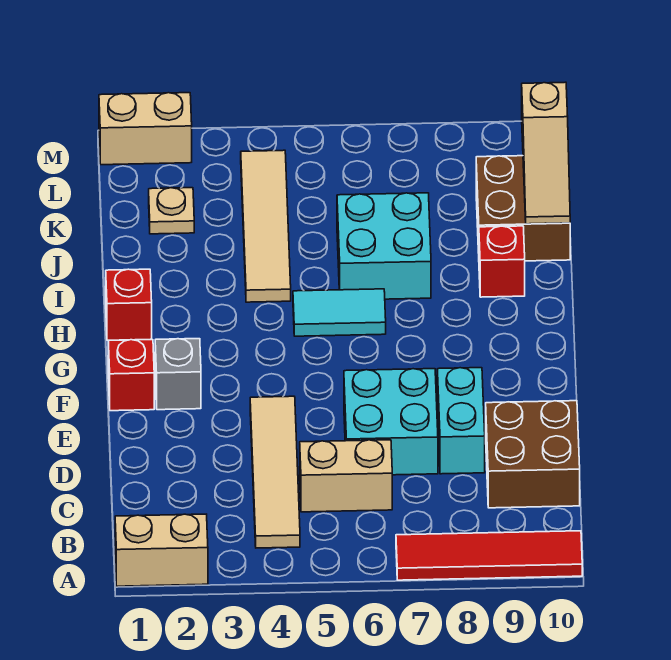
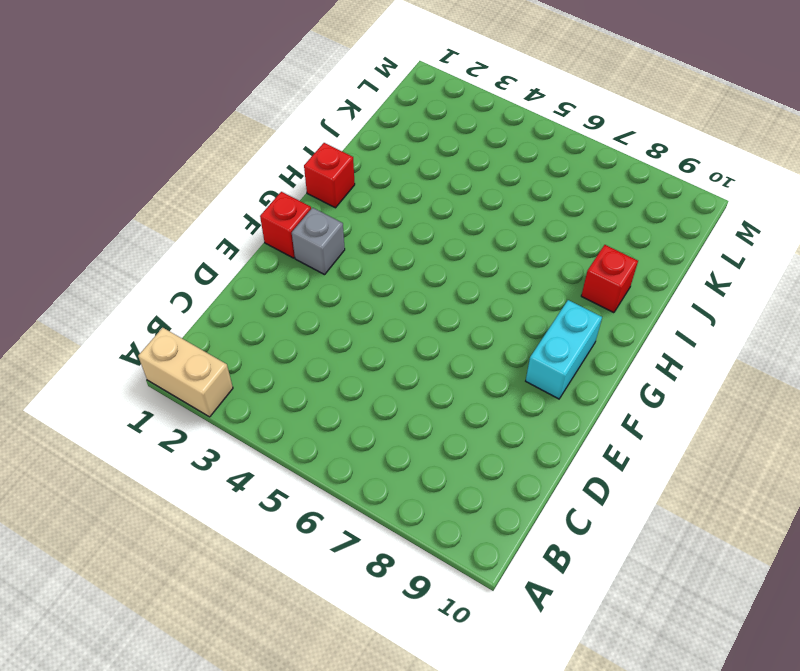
cyan 1x2 brick [526,300,602,399] -> cyan 1x2 brick moved to [437,368,485,474]
none -> red 1x4 tile [396,531,582,580]
none -> tan 1x4 tile [250,396,300,548]
none -> tan 1x2 brick [300,440,392,512]

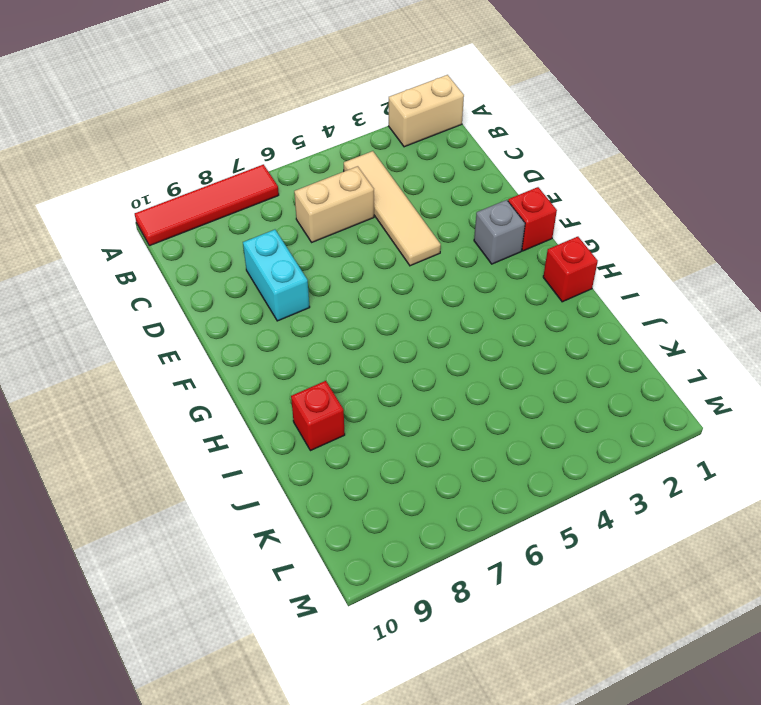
none -> brown 2x2 brick [486,401,580,508]
none -> cyan 2x2 brick [344,369,438,475]
none -> cyan 1x2 tile [293,289,386,336]

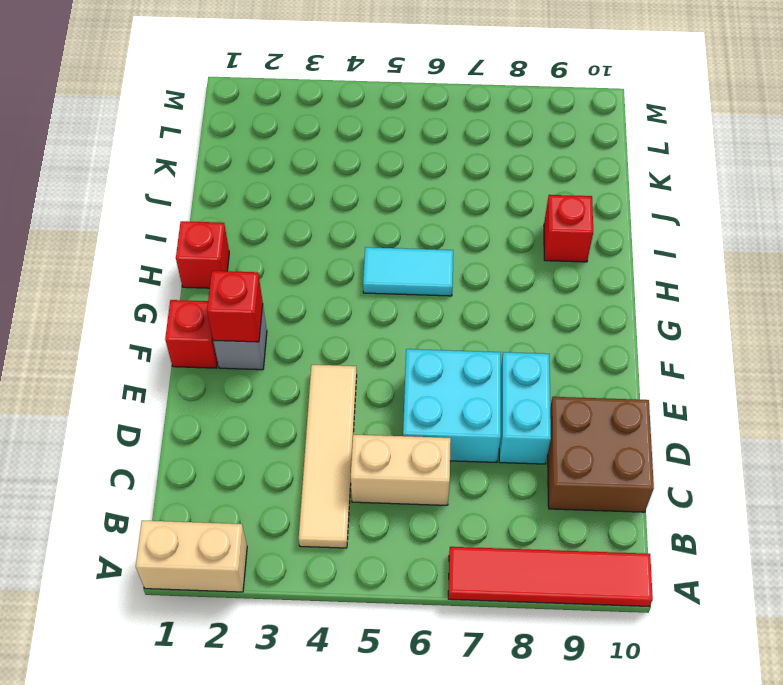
red 1x1 brick [207,271,263,342] -> none
none -> tan 1x4 tile [241,150,291,302]
none -> cyan 2x2 brick [337,193,431,299]
none -> brown 2x2 brick [476,156,570,261]

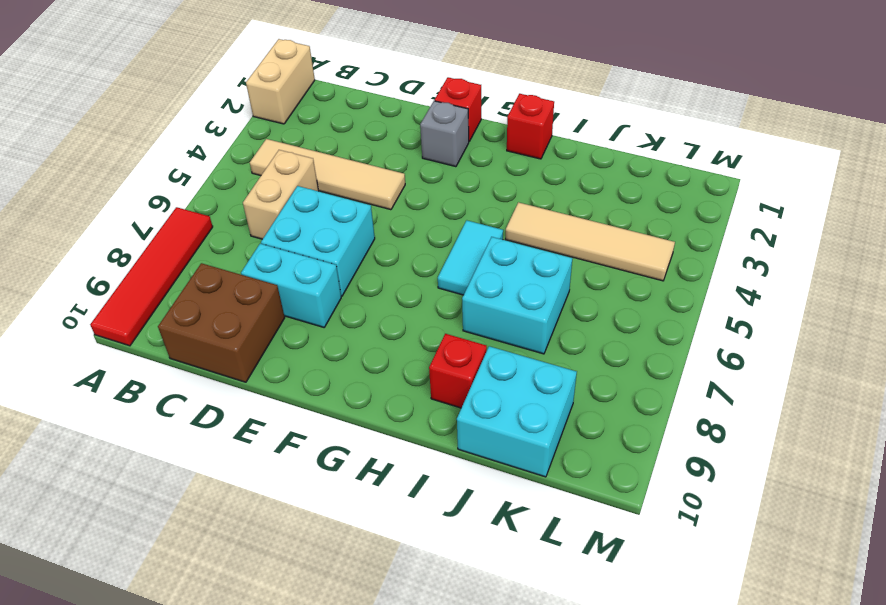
cyan 2x2 brick [457,346,577,477] -> brown 2x2 brick [476,156,570,261]
none -> tan 1x1 plate [149,188,194,234]
none -> tan 1x2 brick [99,93,192,165]
none -> tan 1x3 slope [522,82,570,224]

